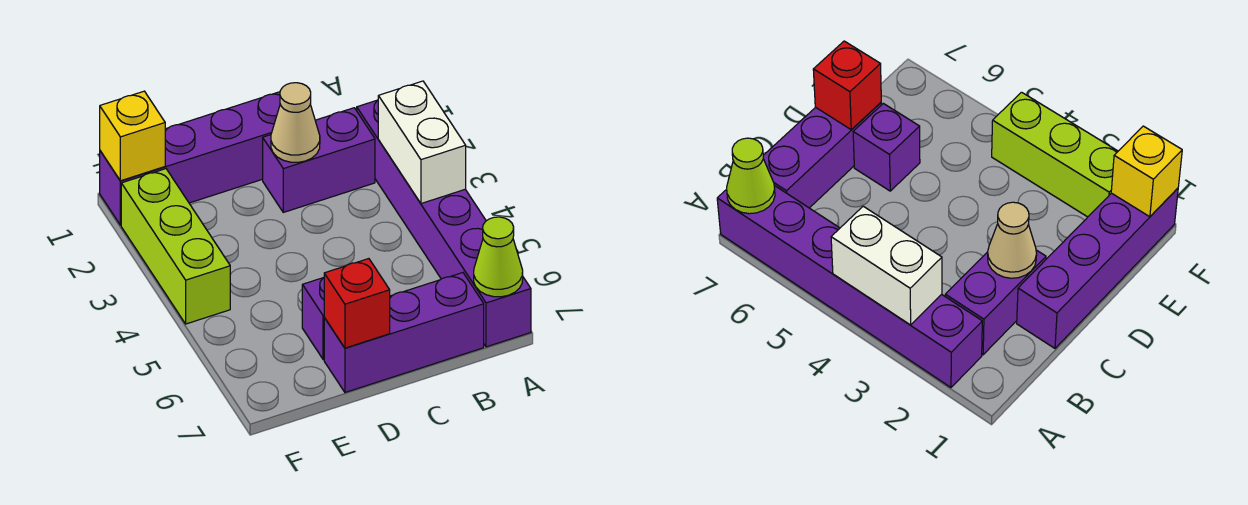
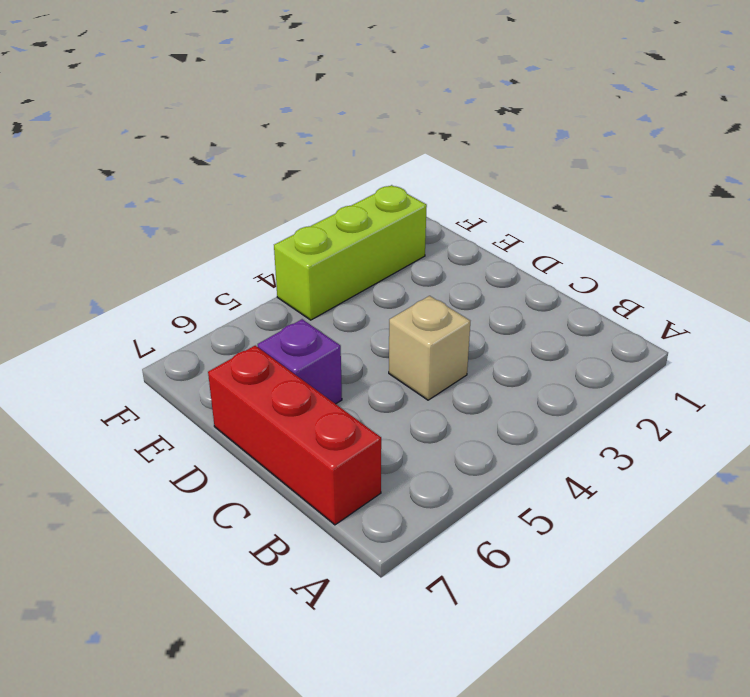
red 1x3 brick [208,346,381,525] -> purple 1x3 brick [324,273,484,392]
tan 1x1 brick [389,296,470,400] -> none
none -> purple 1x6 brick [357,100,531,347]
none -> purple 1x2 brick [263,108,375,212]

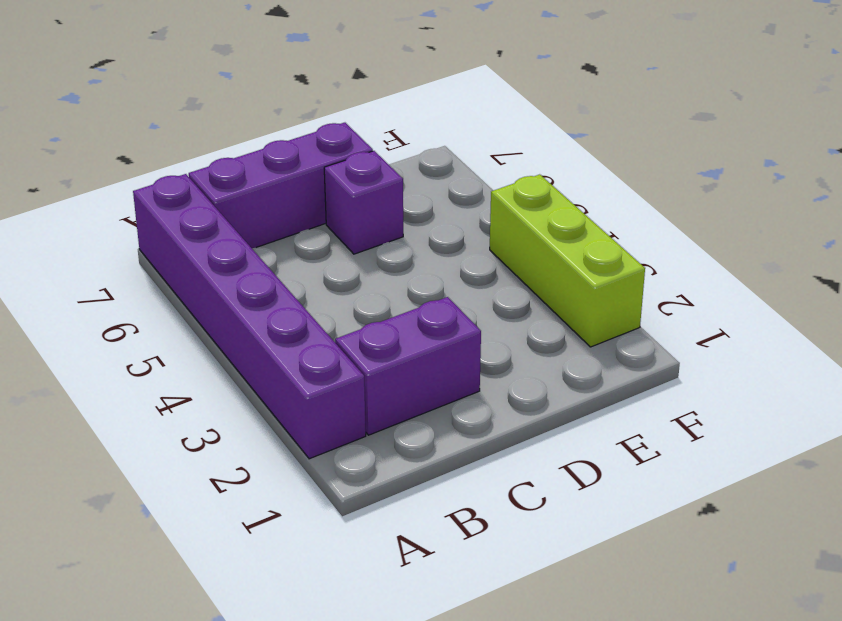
none -> purple 1x4 brick [100,92,280,225]
none -> white 1x2 brick [378,81,466,204]

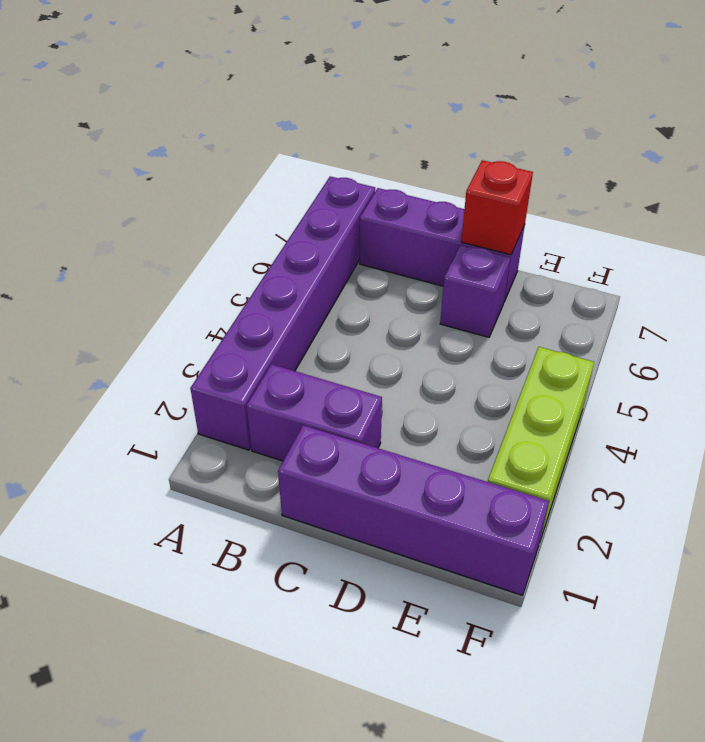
none -> white 1x2 brick [378,81,466,204]
none -> lime 1x1 cone [474,217,523,297]

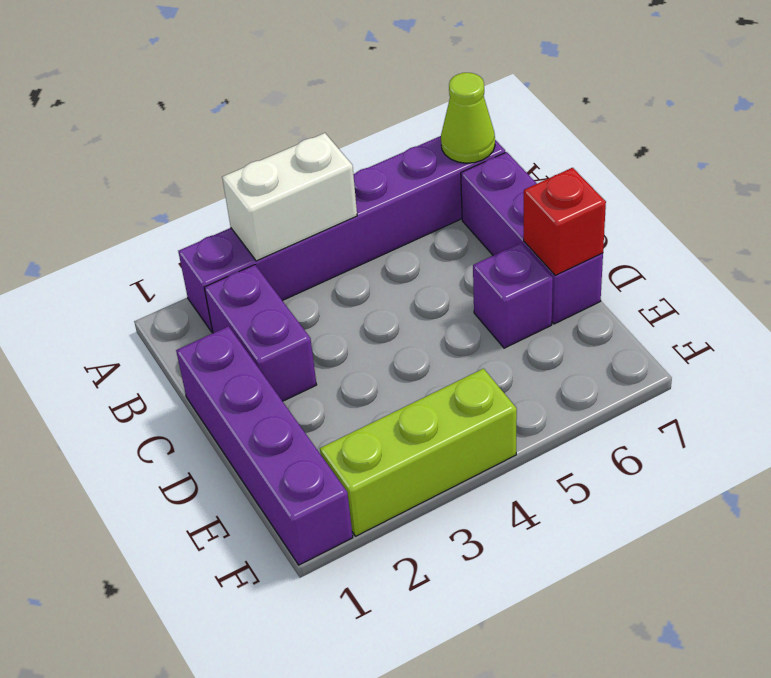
none -> tan 1x1 cone [271,83,320,162]
none -> yellow 1x1 brick [100,91,165,181]

